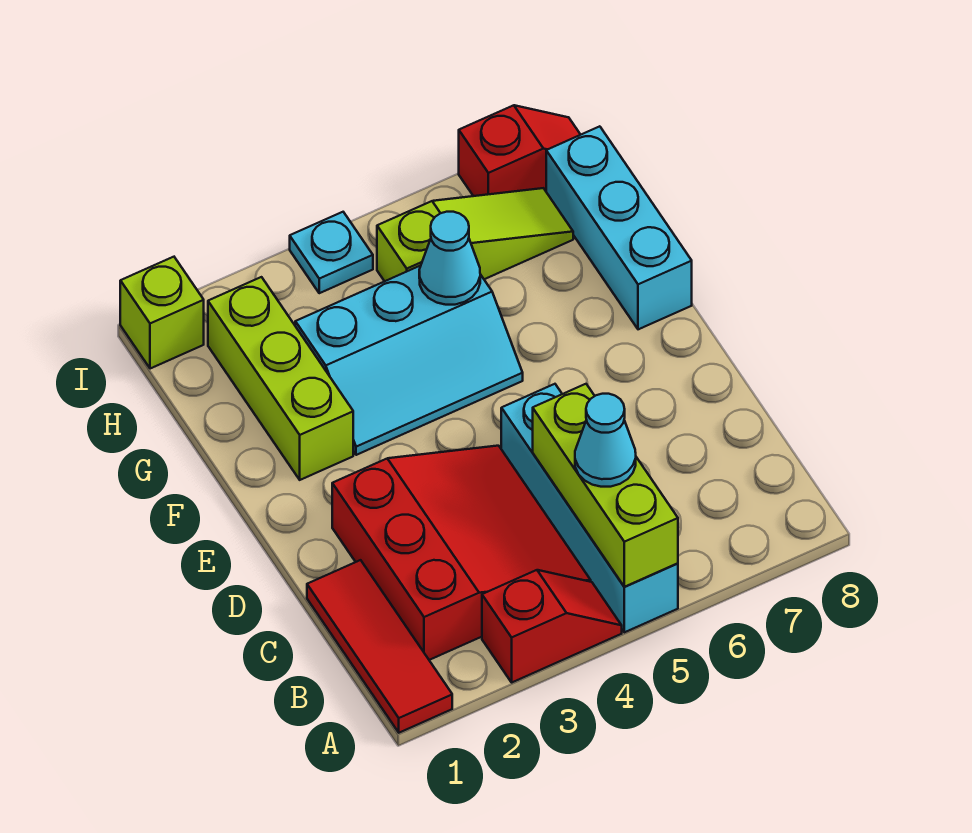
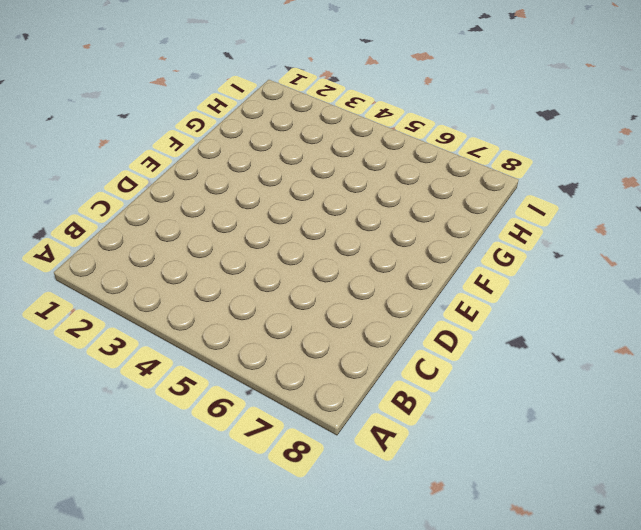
none -> red 1x3 tile [307,560,452,733]
none -> red 1x2 slope [482,570,622,682]
none -> cyan 1x4 brick [501,384,678,632]

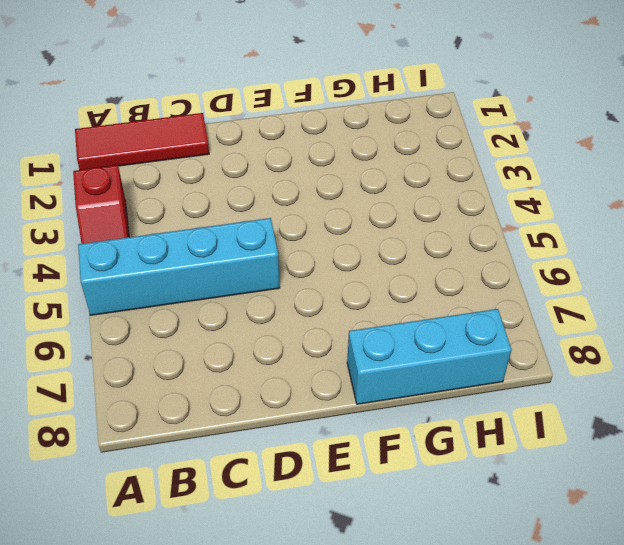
none -> red 3x3 slope [332,446,591,660]
none -> lime 1x3 brick [208,277,353,480]
none -> cyan 2x3 slope [295,265,523,455]

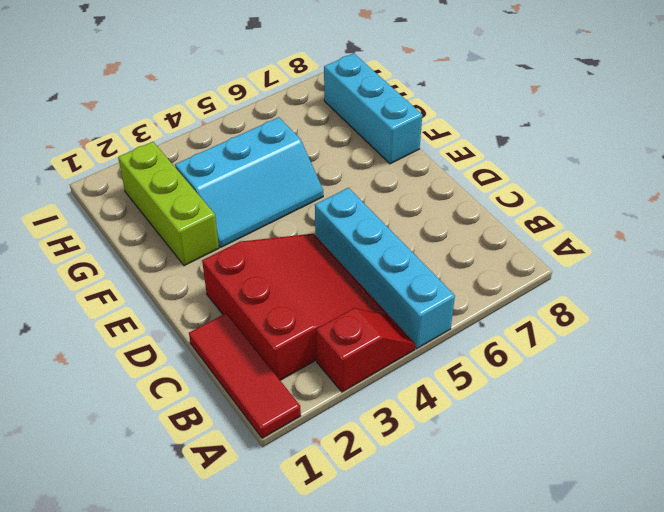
none -> lime 1x3 slope [377,188,573,281]
none -> lime 1x1 brick [120,257,204,369]
none -> cyan 1x1 plate [290,212,373,293]

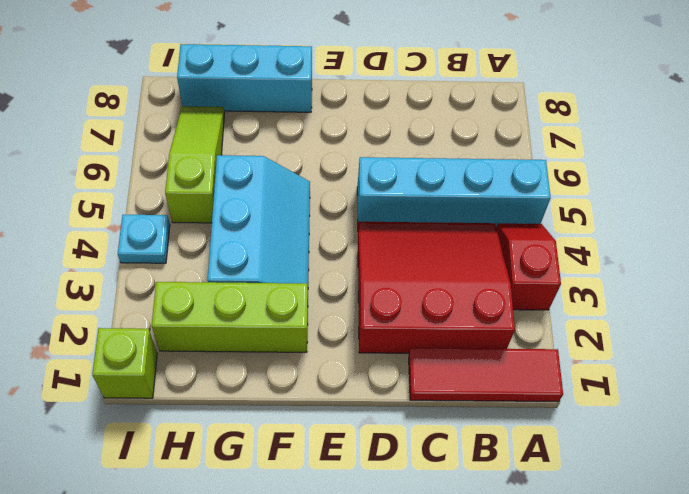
none -> red 1x2 slope [459,105,580,196]
none -> lime 1x3 brick [533,384,678,587]
none -> cyan 1x1 cone [419,212,480,305]

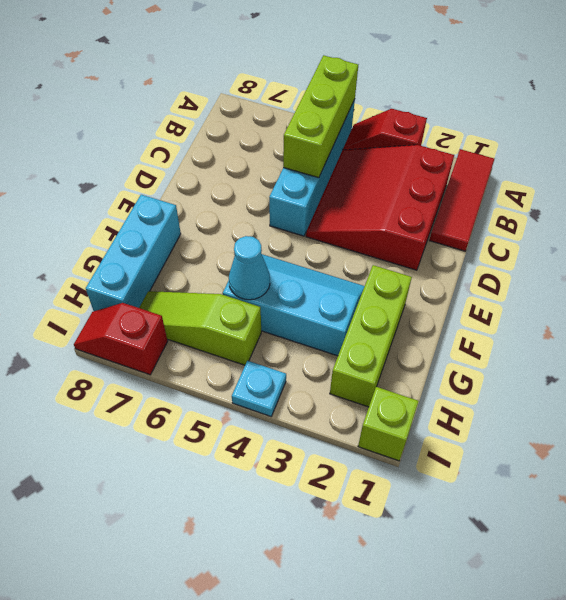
none -> cyan 1x1 cone [575,394,636,487]

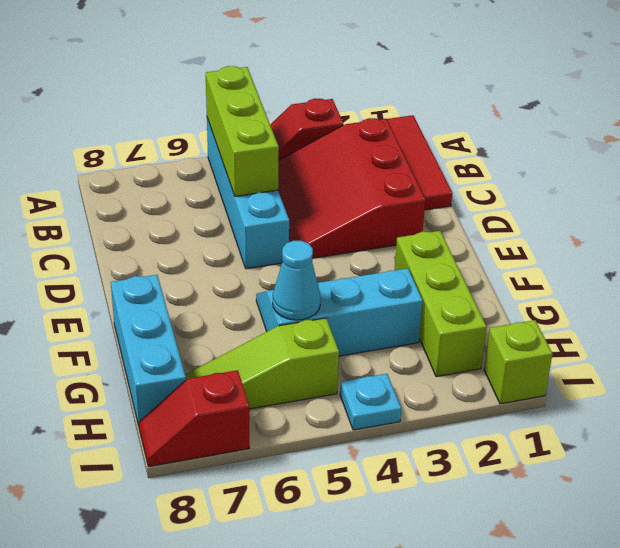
none -> cyan 1x1 cone [575,394,636,487]

